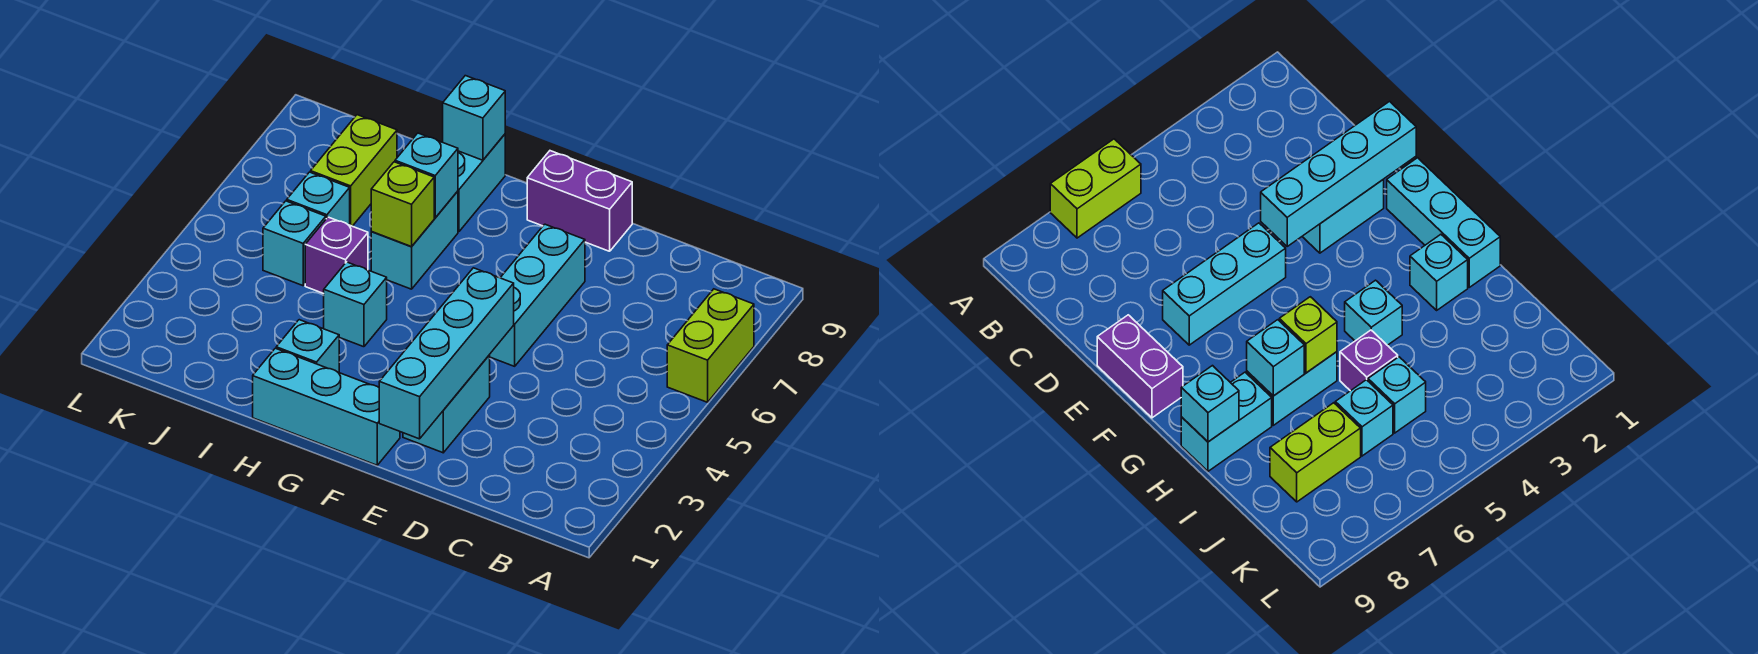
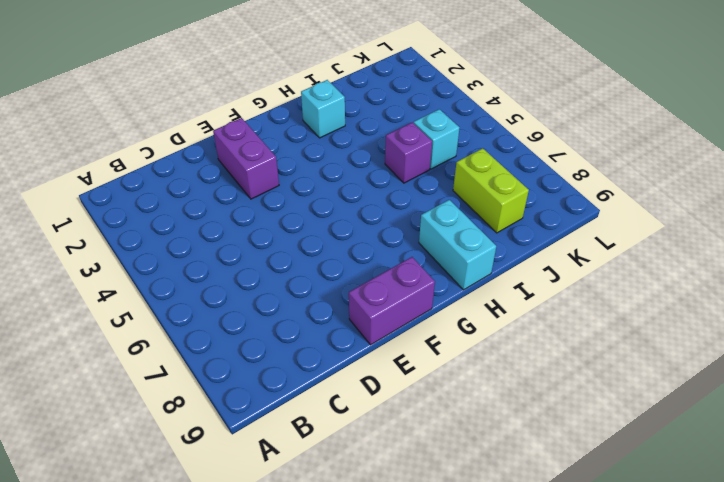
purple 1x2 brick [213,118,279,199] -> cyan 1x2 brick [403,355,490,453]
none -> lime 1x2 brick [667,289,754,402]
none -> cyan 1x3 brick [490,224,585,366]
none -> cyan 1x3 brick [253,348,400,465]

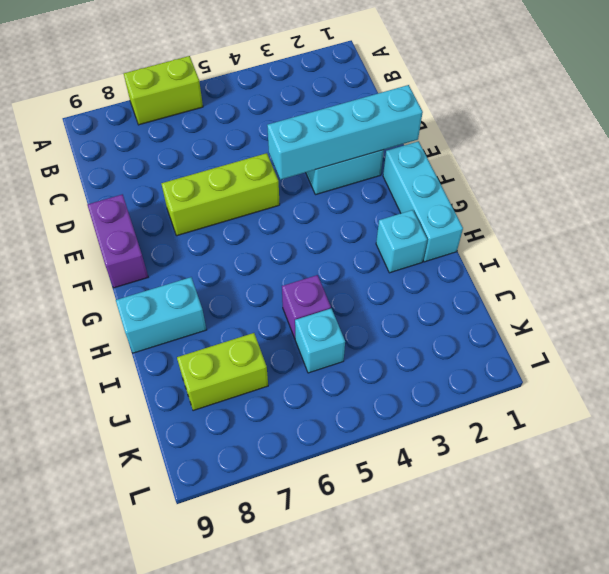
lime 1x3 brick [161,153,280,236] -> cyan 1x3 brick [490,224,585,366]
none -> cyan 1x1 brick [324,262,387,347]
none -> cyan 1x2 brick [371,191,458,289]
none -> cyan 1x1 brick [287,172,350,225]

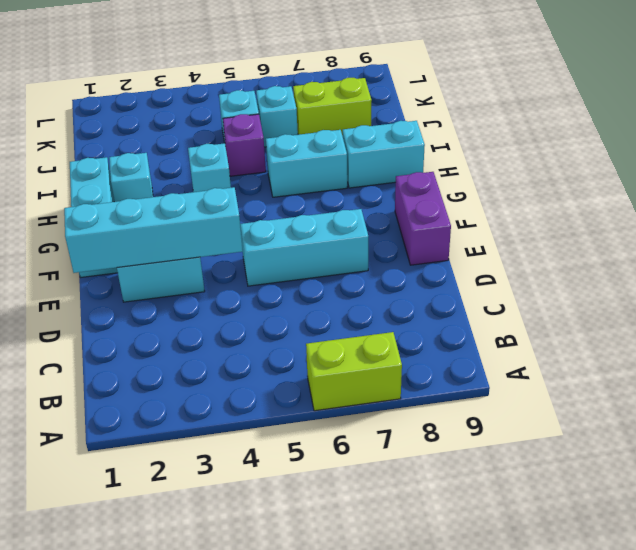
none -> lime 1x1 brick [371,162,434,247]
none -> cyan 1x1 brick [395,133,458,218]
none -> cyan 1x1 brick [443,76,505,160]

